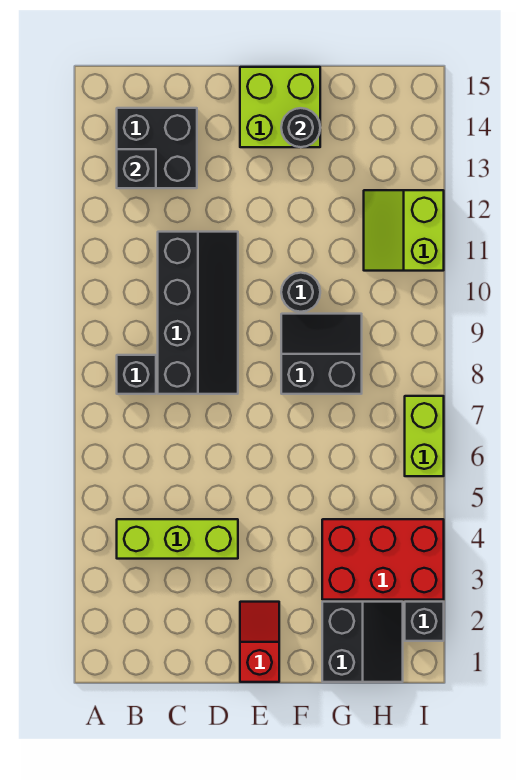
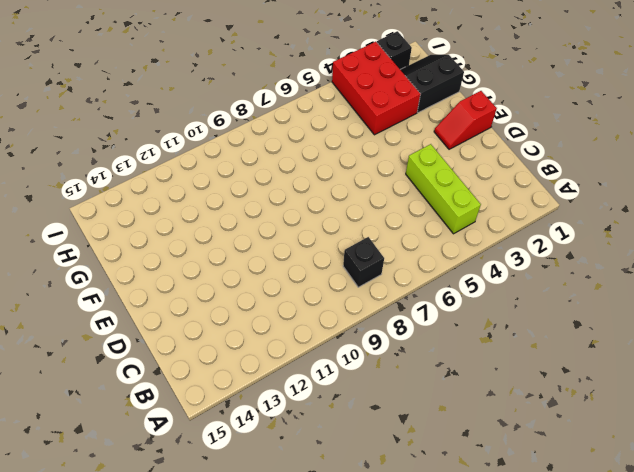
none -> black 2x2 brick [117,108,197,188]
none -> black 2x4 slope [158,232,238,394]
none -> lime 2x2 brick [240,67,320,147]

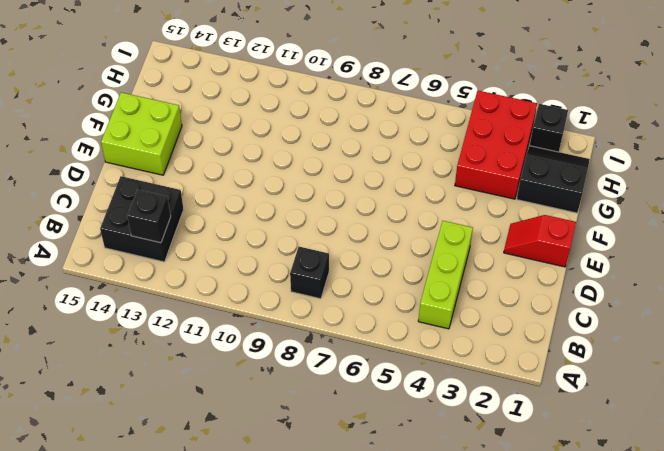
none -> black 2x4 slope [158,232,238,394]
none -> black 2x2 slope [281,314,362,394]
none -> black 1x1 round brick [281,273,320,312]

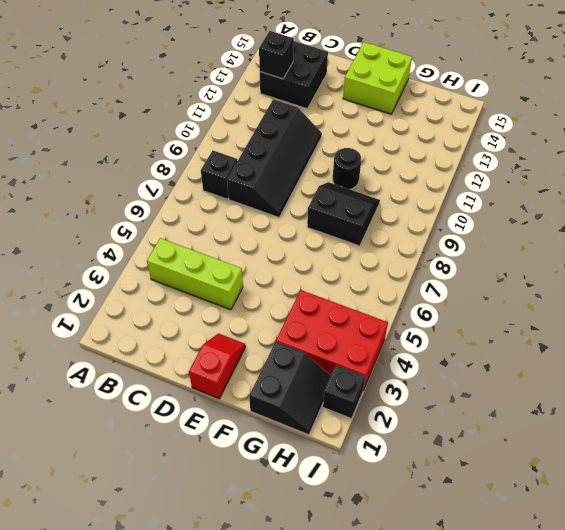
none -> lime 2x2 slope [364,190,444,271]
none -> lime 1x2 brick [405,396,444,476]
none -> black 1x1 round brick [281,108,320,147]

